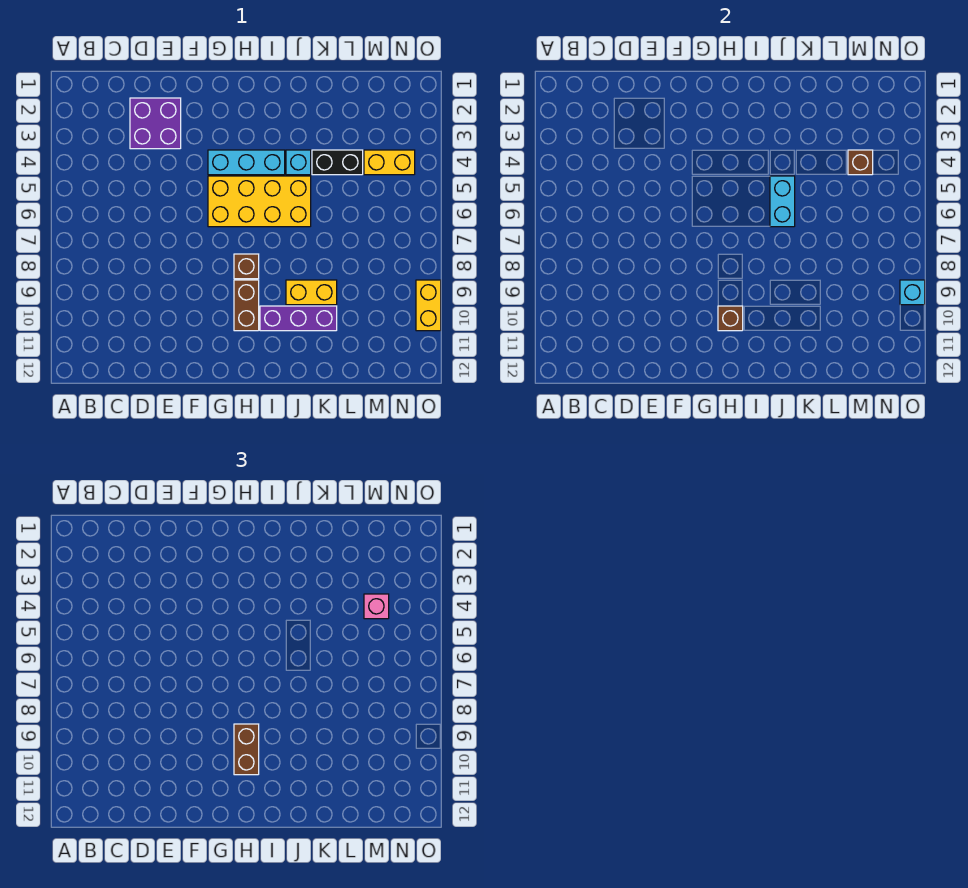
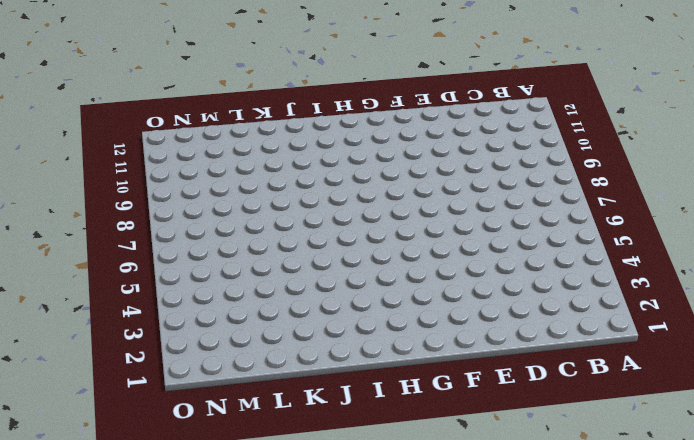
none -> purple 2x2 brick [130,98,181,149]
none -> cyan 1x3 brick [208,150,285,175]
none -> yellow 2x4 brick [208,176,311,227]

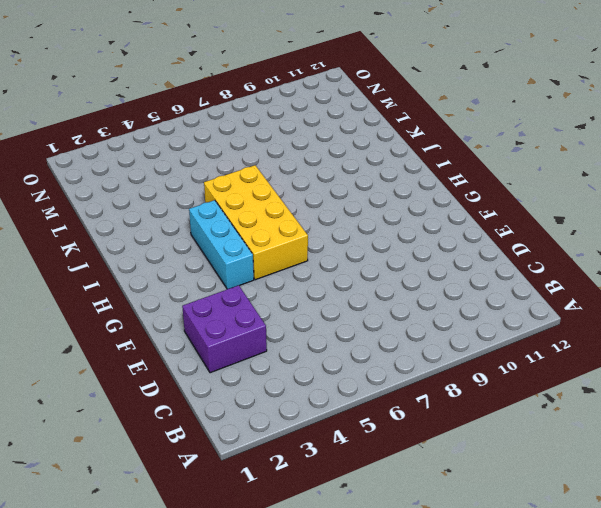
none -> brown 1x1 brick [234,254,259,279]
none -> brown 1x2 brick [234,280,259,331]
none -> purple 1x3 brick [260,306,337,331]

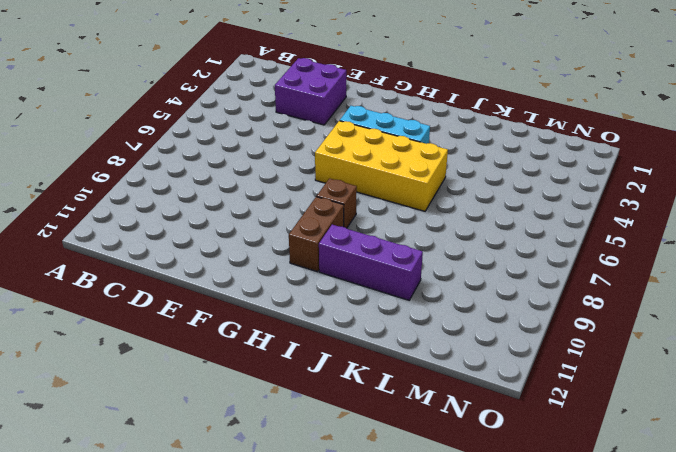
none -> cyan 1x1 brick [286,150,311,175]
none -> yellow 1x2 brick [286,280,337,305]
none -> black 1x2 brick [312,150,363,175]

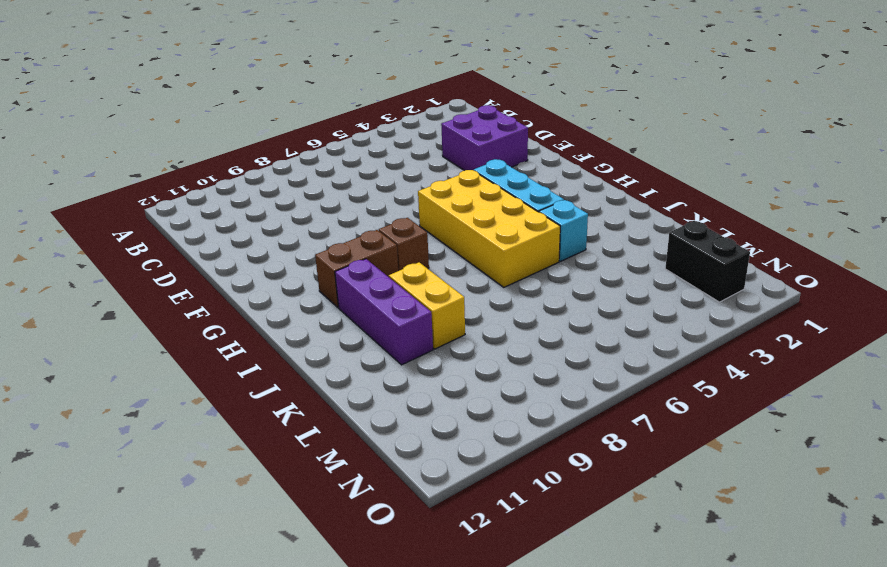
black 1x2 brick [665,221,750,302] -> black 1x2 brick moved to [312,150,363,175]
none -> yellow 1x2 brick [364,150,415,175]
none -> yellow 1x2 brick [416,280,441,331]
none -> brown 1x1 brick [718,306,743,331]

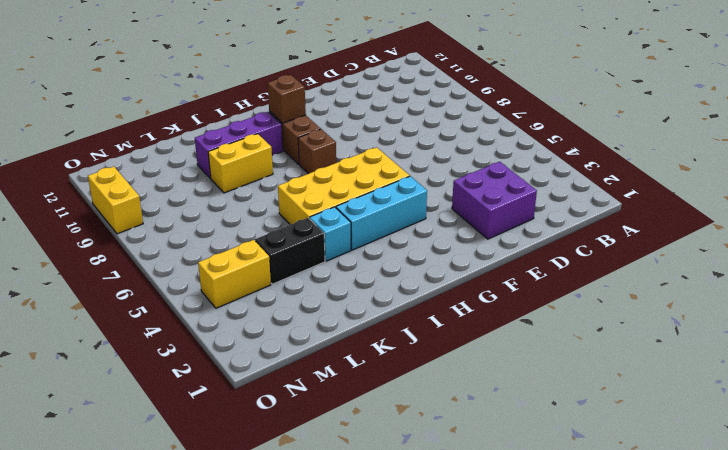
none -> cyan 1x2 brick [770,176,795,227]
none -> brown 1x1 brick [848,150,873,175]
none -> cyan 1x1 brick [900,280,925,305]

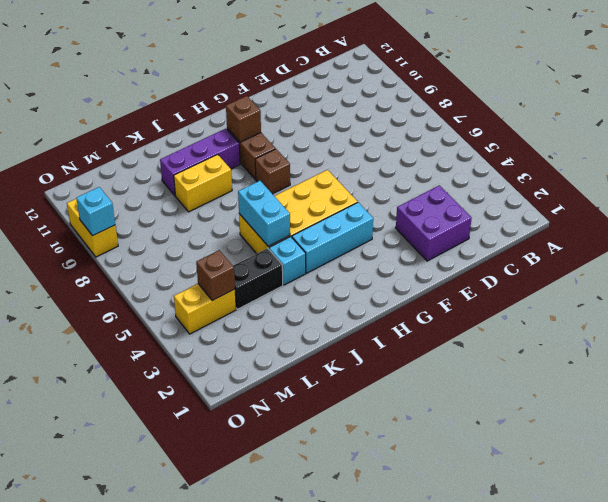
none -> brown 1x2 brick [234,724,259,775]
none -> pink 1x1 brick [364,594,389,619]

